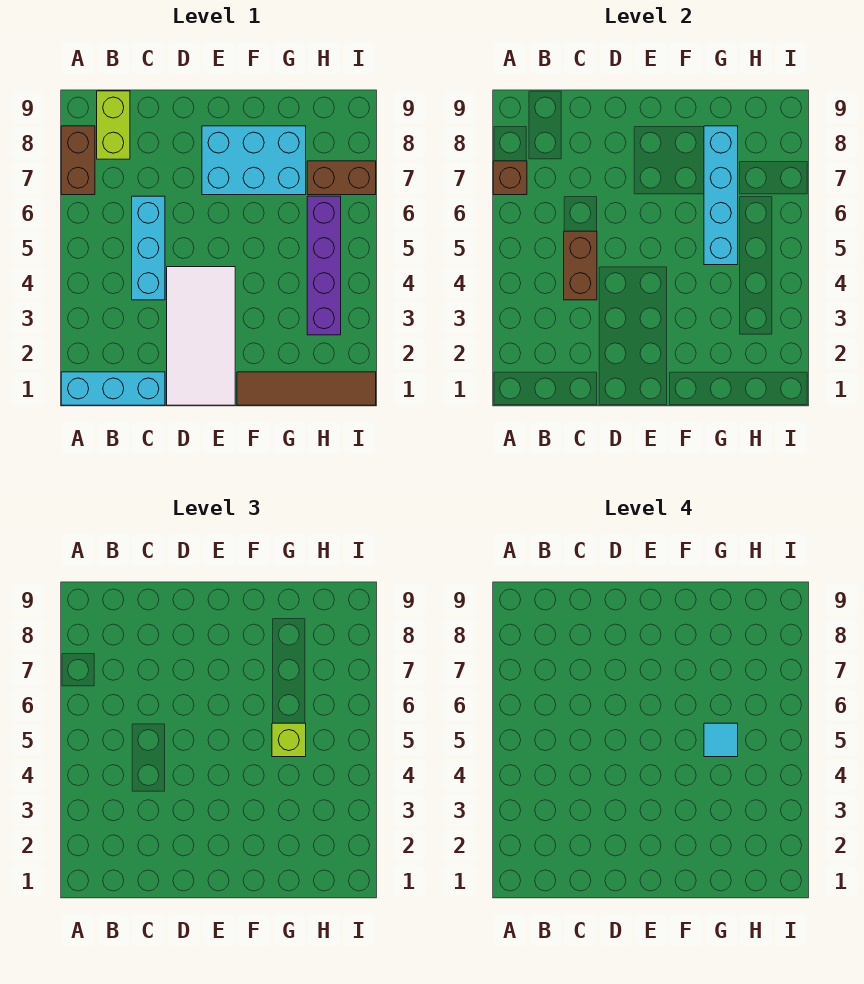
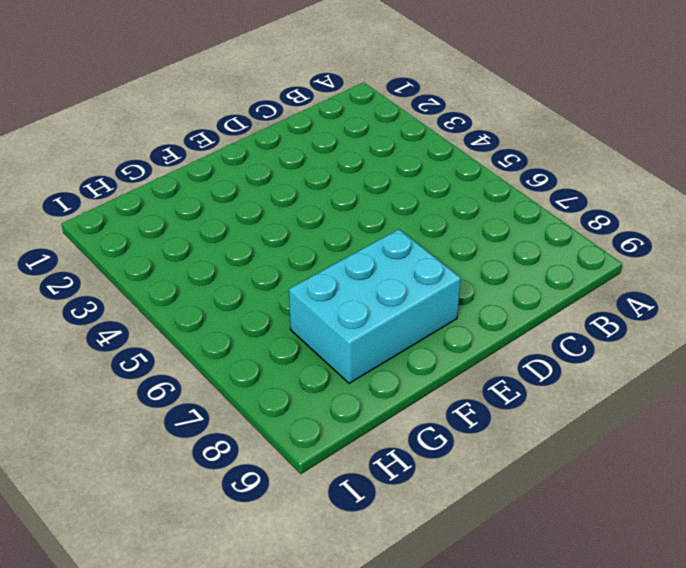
none -> cyan 1x3 brick [61,372,165,405]
none -> brown 1x2 brick [61,126,95,195]
none -> lime 1x2 brick [97,91,130,159]

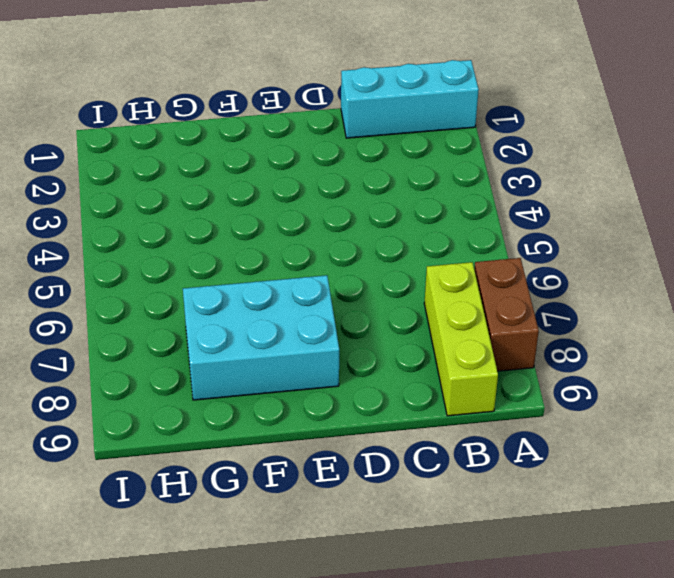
lime 1x3 brick [424,262,498,416] -> lime 1x2 brick [97,91,130,159]
none -> cyan 1x3 brick [132,196,165,300]
none -> white 2x4 tile [167,267,235,405]
none -> brown 1x4 tile [237,372,376,405]

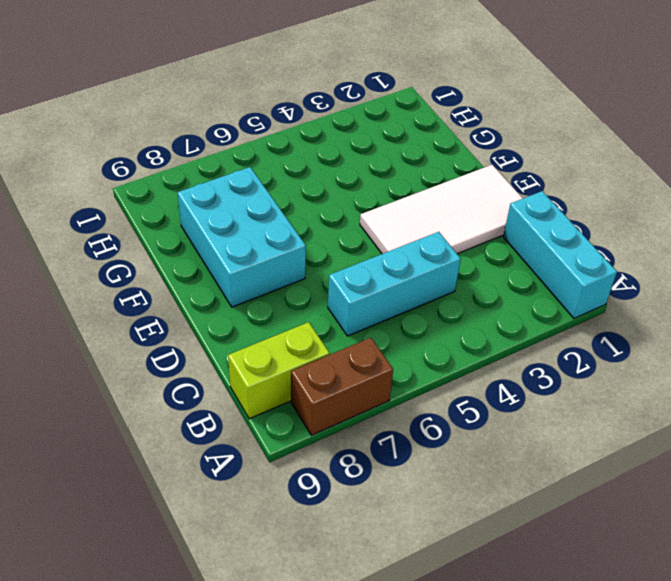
none -> brown 1x4 tile [237,372,376,405]
none -> purple 1x4 brick [307,196,341,335]
none -> brown 1x2 brick [307,161,376,195]

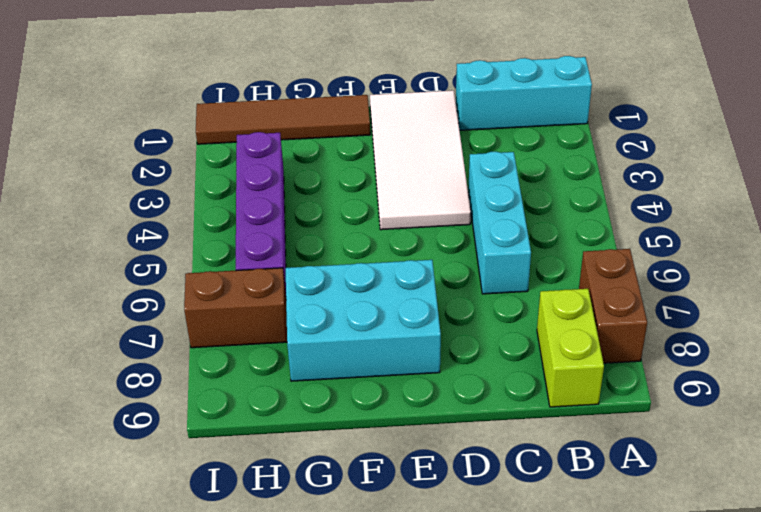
none -> brown 1x1 brick [493,161,527,195]
none -> brown 1x2 brick [564,231,597,300]
none -> cyan 1x4 brick [704,126,738,265]

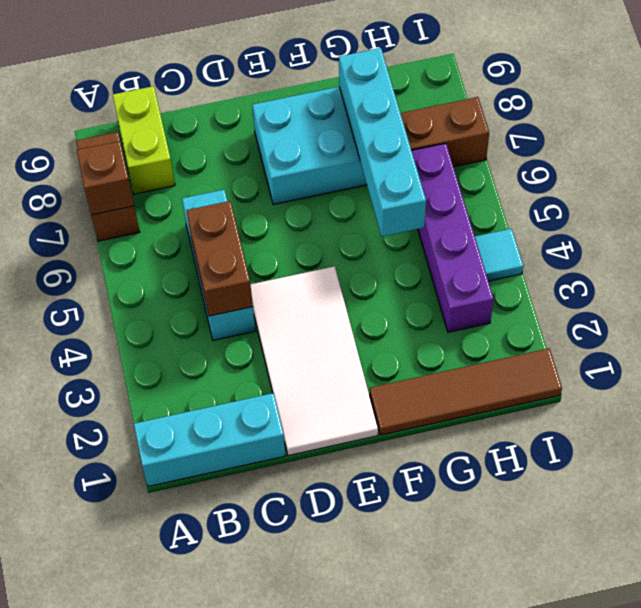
cyan 1x1 tile [475,229,523,281] -> cyan 1x1 tile moved to [704,723,738,757]
none -> lime 1x1 brick [272,723,306,757]

